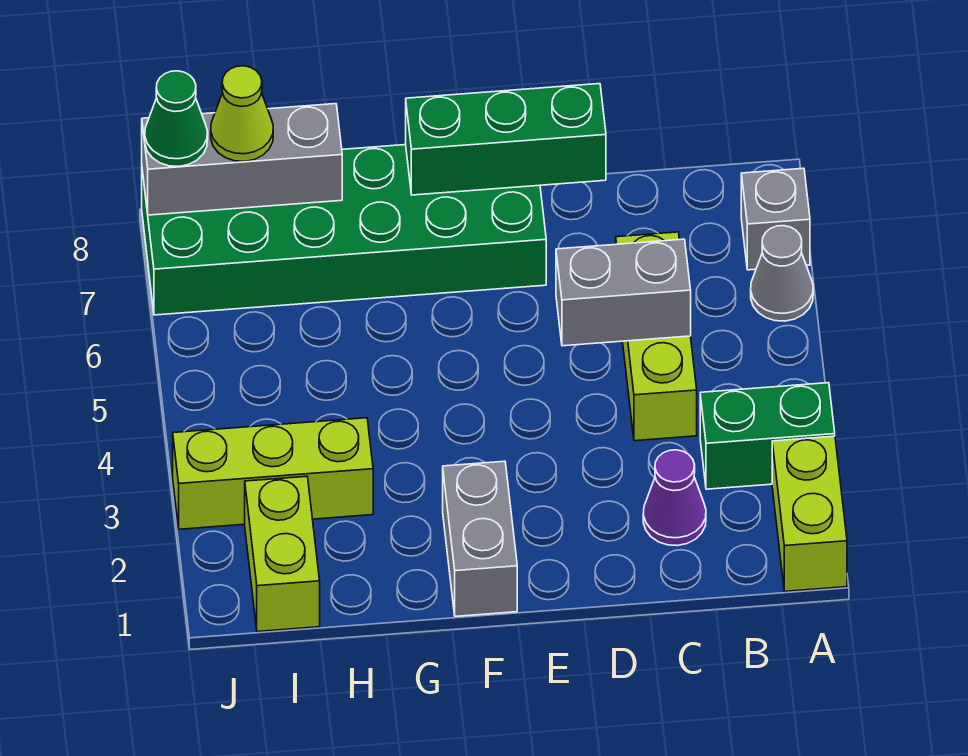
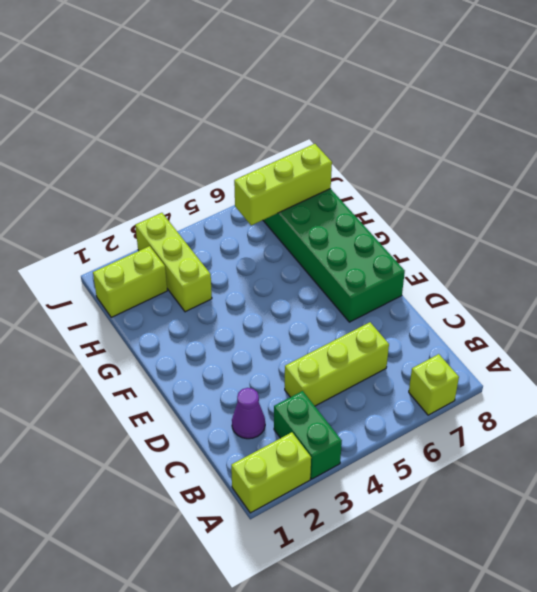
lime 1x1 brick [409,354,459,415] -> grey 1x1 brick [741,168,810,270]
lime 1x3 brick [234,144,332,225] -> grey 1x3 brick [142,104,342,215]
none -> grey 1x1 cone [751,226,813,321]
none -> grey 1x2 brick [443,461,517,616]
none -> grey 1x2 brick [556,239,691,346]

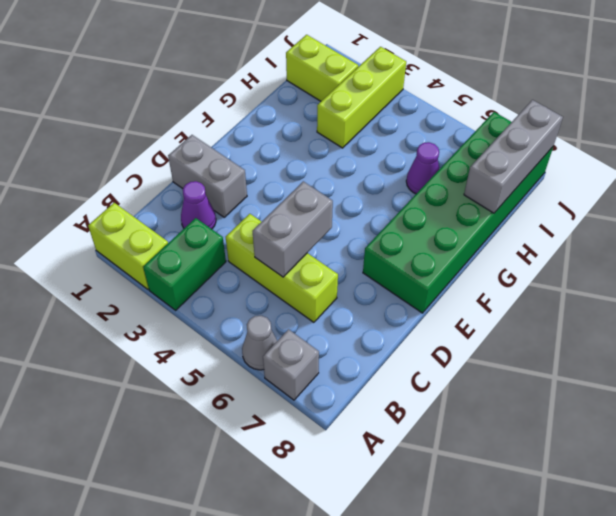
grey 1x2 brick [168,135,247,217] -> grey 1x2 brick moved to [443,461,517,616]
purple 1x1 cone [406,142,439,194] -> none
none -> green 1x3 brick [406,84,606,195]
none -> lime 1x1 cone [211,66,273,161]
none -> green 1x1 cone [145,71,208,166]

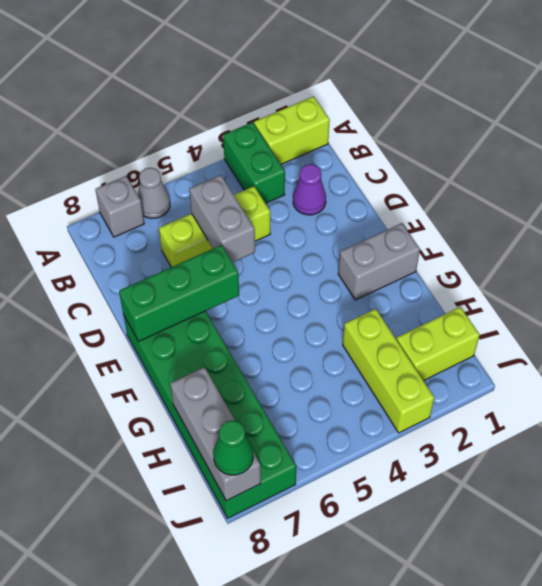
green 1x3 brick [119,245,239,341] -> green 1x3 brick turned to [406,84,606,195]
none -> lime 1x1 cone [211,66,273,161]

